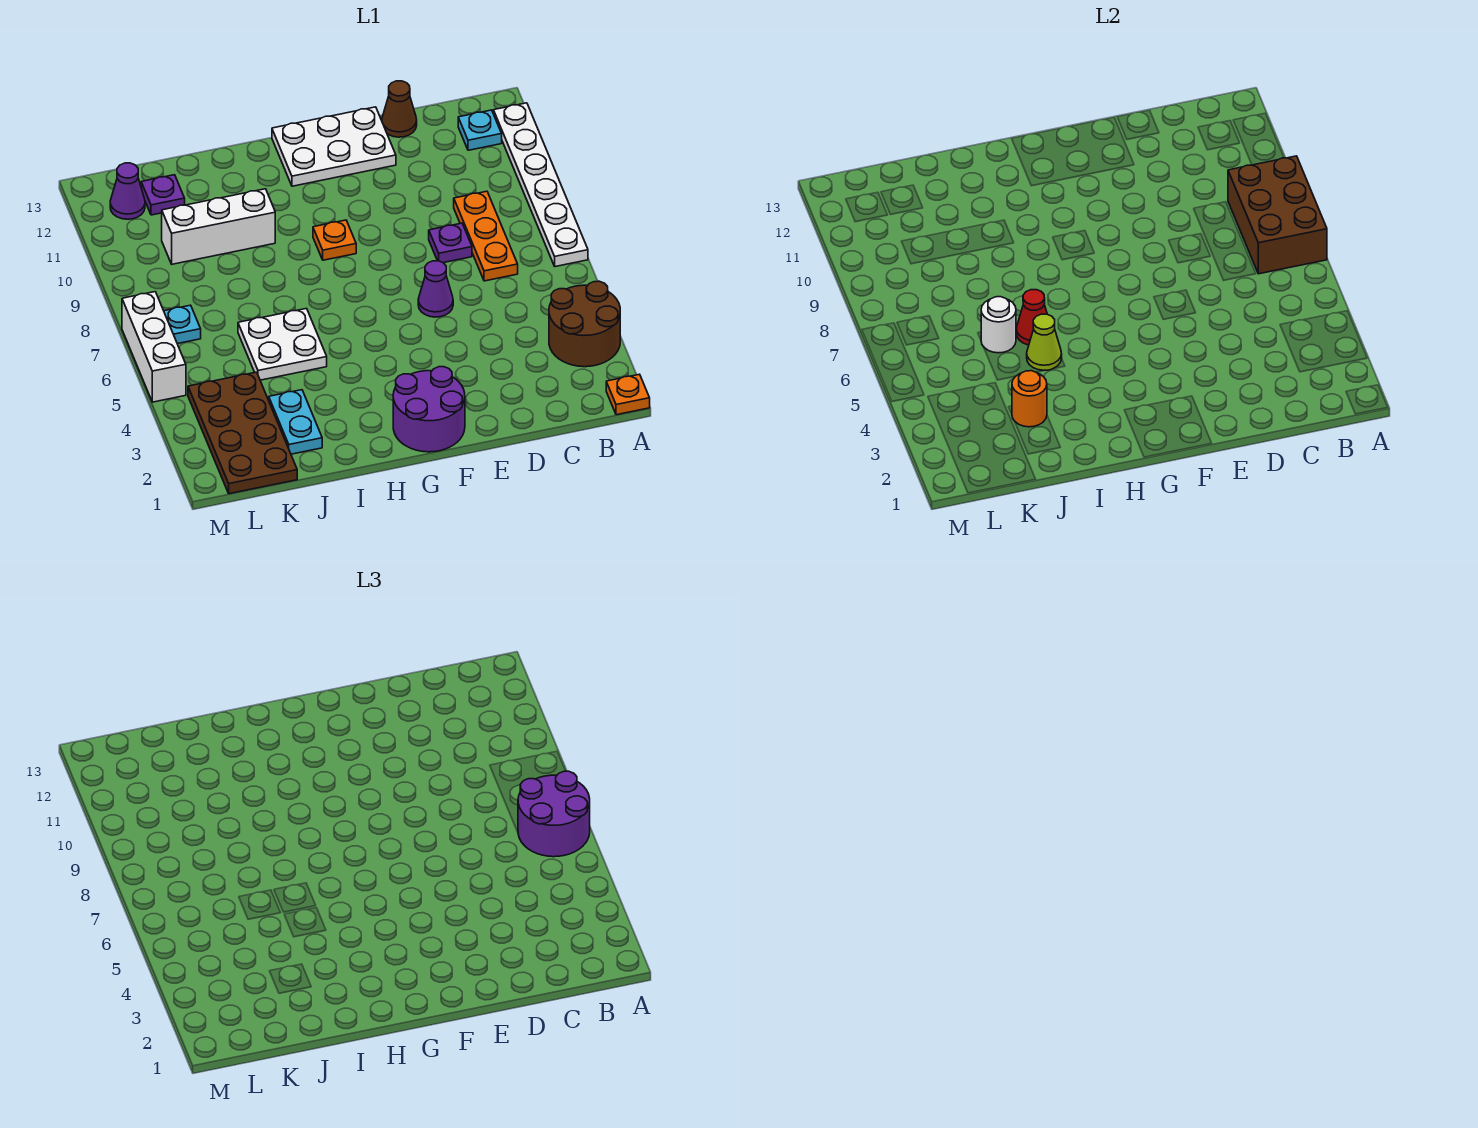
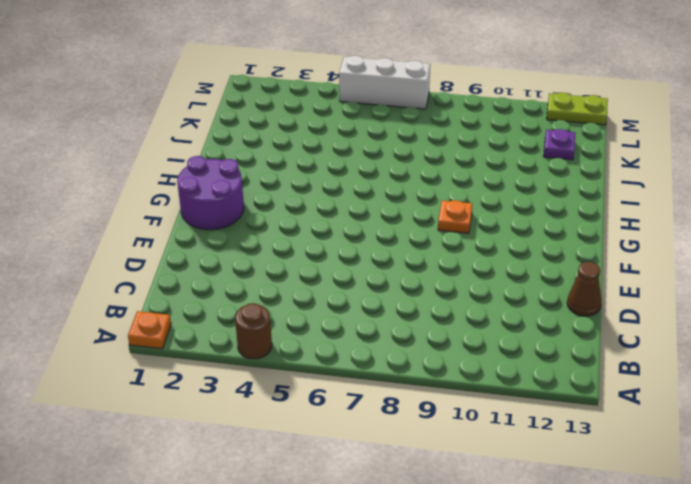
brown 1x1 round brick [235,303,272,359] -> brown 2x2 round brick [549,281,620,367]
lime 1x2 plate [547,93,608,125] -> none
none -> white 1x6 plate [493,103,588,267]
none -> cyan 1x1 plate [458,110,502,150]
none -> orange 1x3 plate [454,191,518,281]

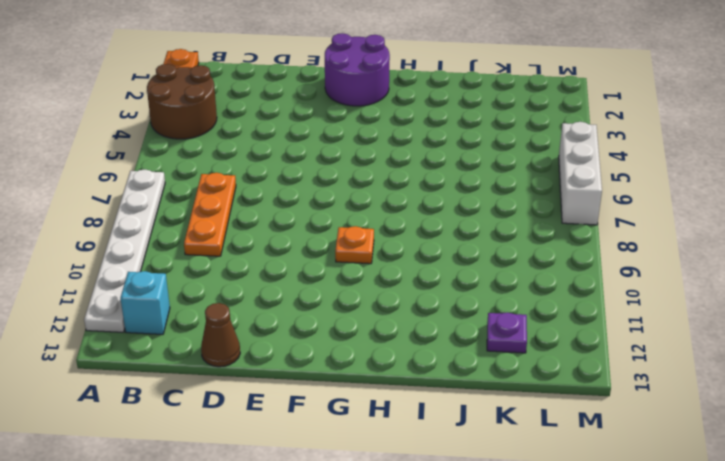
cyan 1x1 brick [120,271,170,334] -> cyan 1x1 plate [458,110,502,150]
none -> purple 1x1 plate [429,223,472,263]
none -> purple 1x1 cone [418,261,453,317]
none -> white 2x3 plate [272,107,396,186]

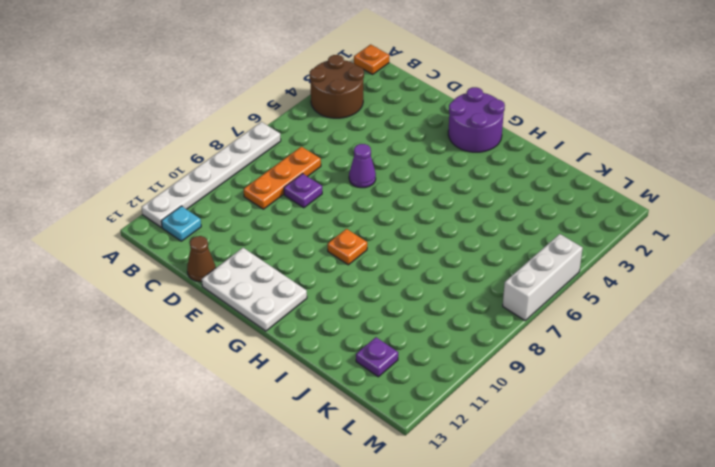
none -> white 2x2 plate [238,309,327,380]
none -> white 1x3 brick [162,189,275,264]
none -> cyan 1x2 plate [269,390,322,454]

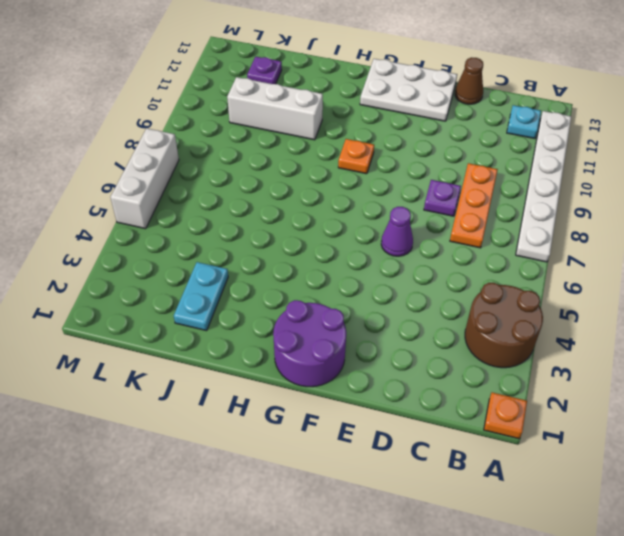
none -> white 2x2 plate [238,309,327,380]
none -> brown 2x4 plate [188,372,297,494]
none -> cyan 1x1 plate [164,305,201,344]

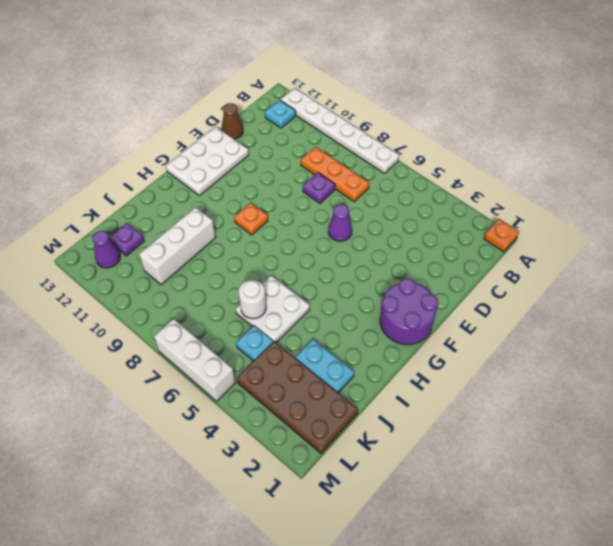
cyan 1x1 plate [236,325,273,361] -> cyan 1x1 plate moved to [164,305,201,344]
none -> brown 2x2 round brick [549,281,620,367]
none -> brown 2x3 brick [1228,156,1327,274]
none -> lime 1x1 cone [1027,314,1062,370]

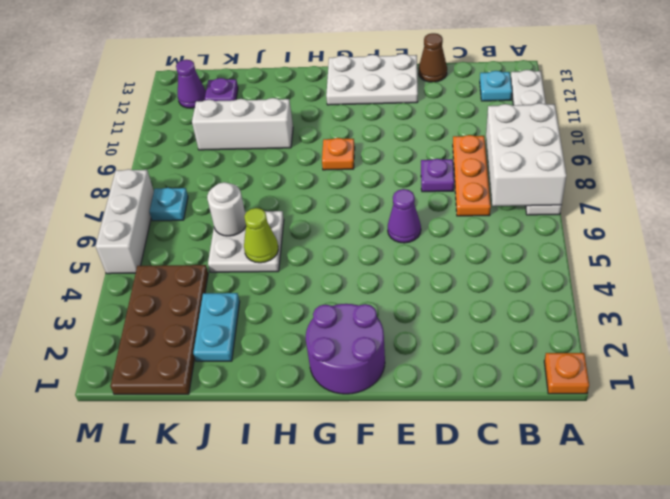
white 2x3 brick [486,103,566,206] -> brown 2x3 brick [1228,156,1327,274]
none -> brown 2x2 round brick [549,281,620,367]
none -> red 1x1 cone [1016,290,1047,345]
none -> orange 1x1 round brick [1012,371,1047,427]

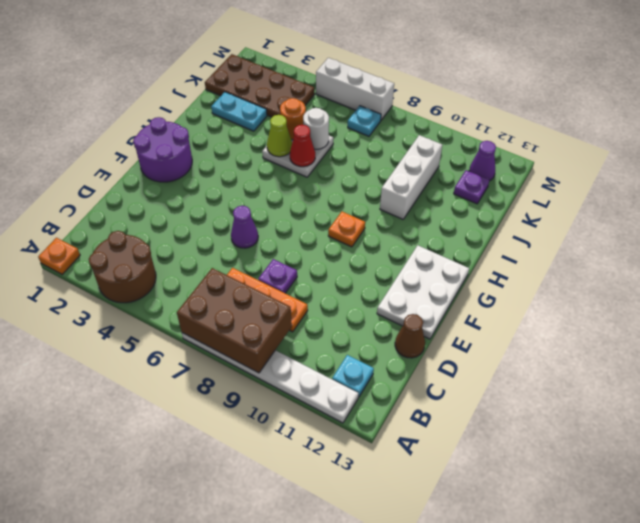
orange 1x1 round brick [280,98,306,140] -> orange 1x1 round brick moved to [1012,371,1047,427]
none -> purple 2x2 round brick [518,771,590,857]

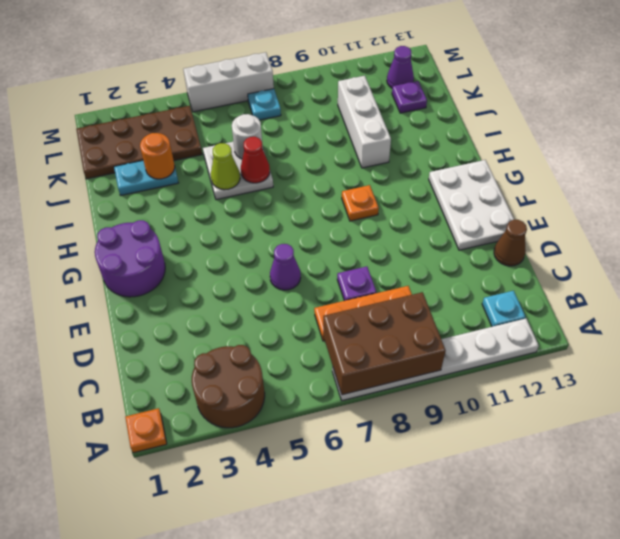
none -> purple 2x2 round brick [518,771,590,857]

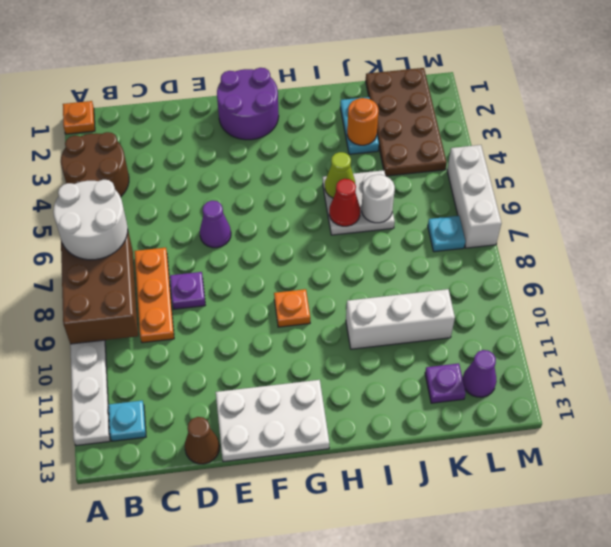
white 2x2 round brick [53,180,128,260] -> purple 2x2 round brick [518,771,590,857]

